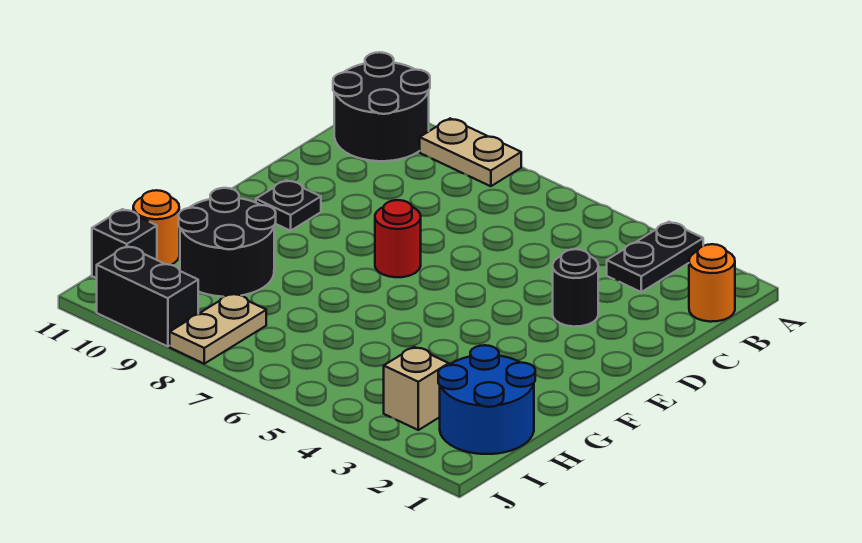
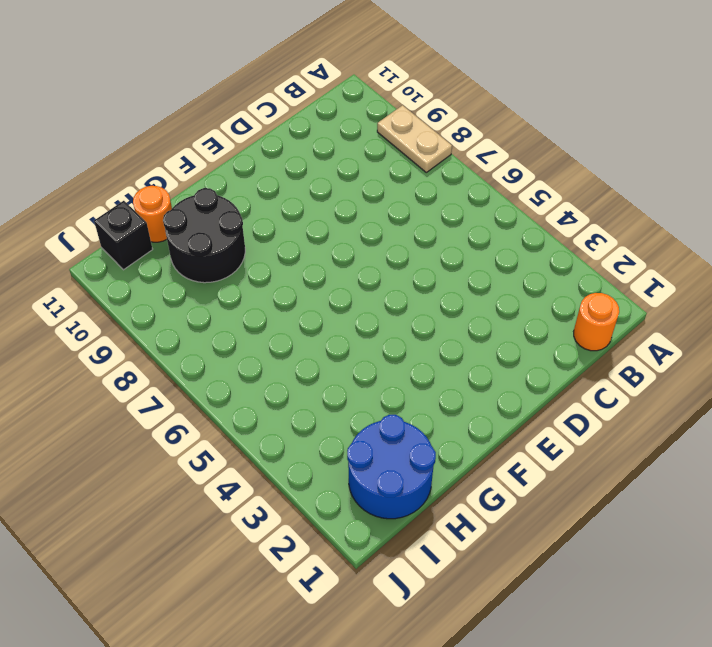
none -> black 1x2 plate [607,222,703,292]
none -> black 2x2 round brick [333,52,430,161]
none -> black 1x1 round brick [553,249,598,327]

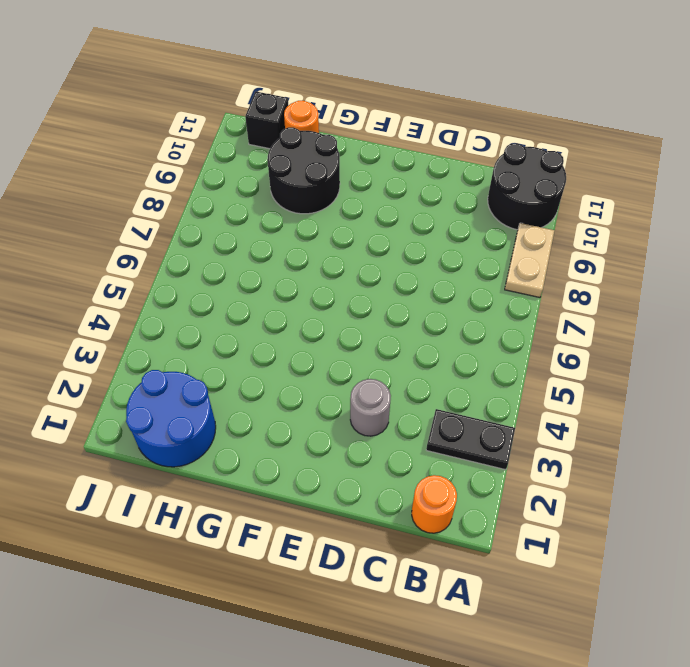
grey 1x1 round brick [350,379,391,436] -> black 1x1 round brick [553,249,598,327]
none -> red 1x1 round brick [375,200,421,277]
none -> black 1x1 plate [256,180,321,231]
none -> tan 1x1 brick [384,347,449,430]

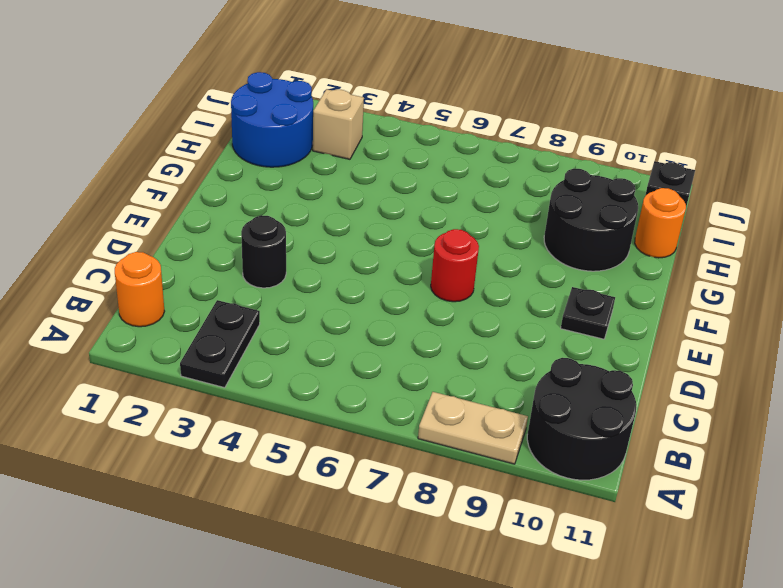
none -> tan 1x2 plate [170,293,266,364]
none -> black 1x2 brick [97,246,198,347]

